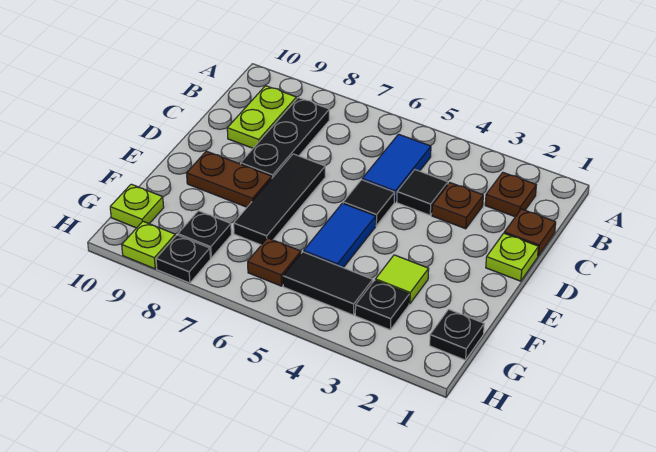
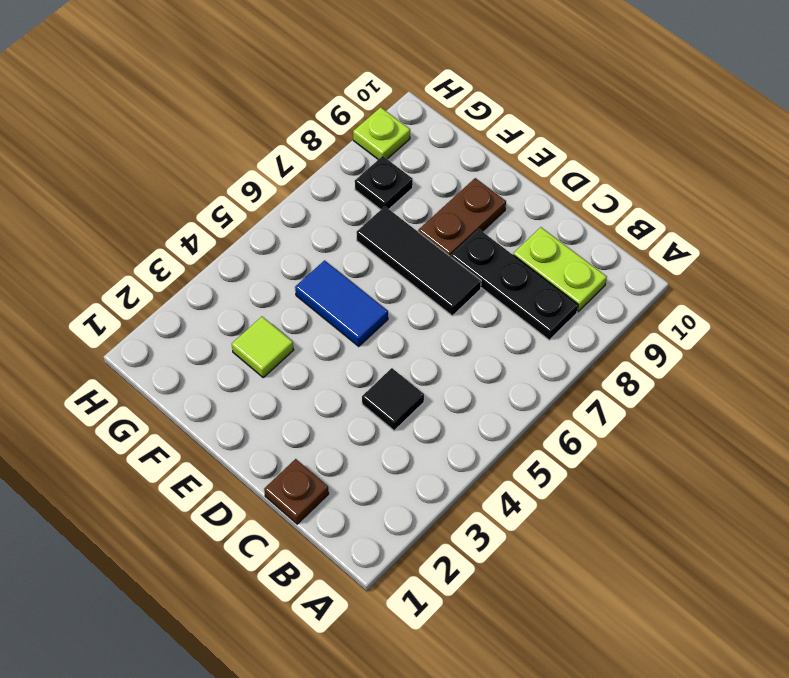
none -> brown 1x1 plate [485,173,536,217]
none -> blue 1x2 tile [362,134,431,202]
none -> brown 1x1 plate [432,183,483,229]

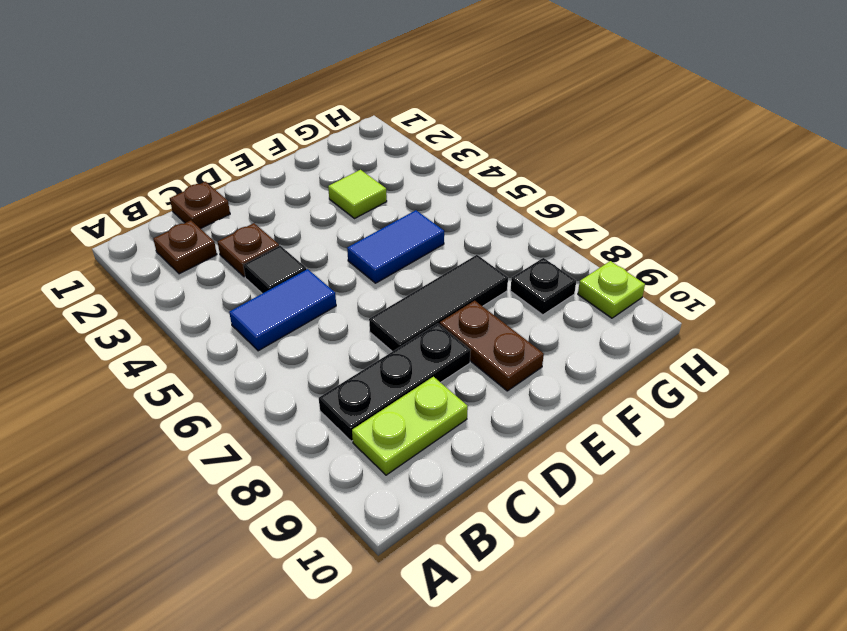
none -> lime 1x1 plate [486,233,538,281]
none -> black 1x1 tile [343,180,395,226]
none -> black 1x1 plate [430,309,484,360]

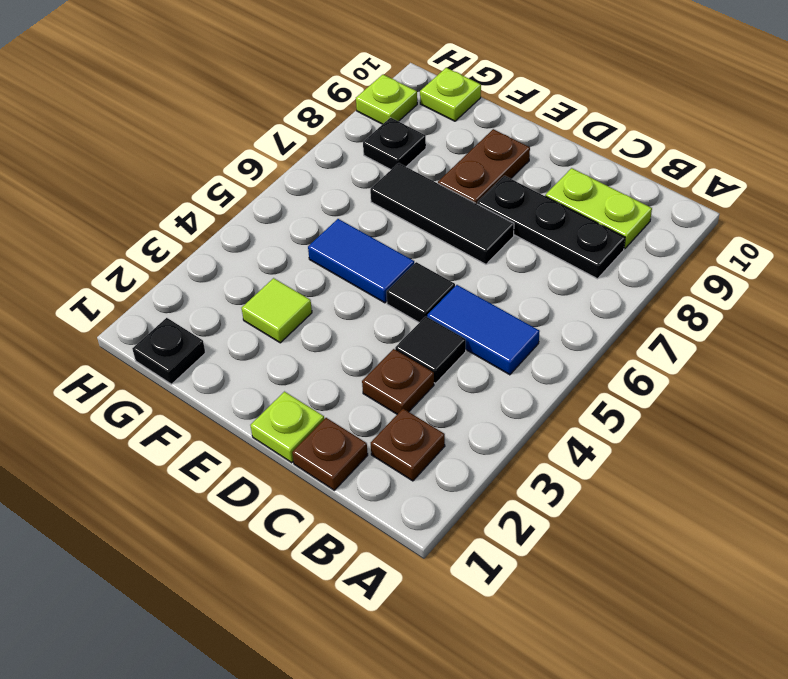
none -> black 1x1 plate [355,280,409,330]
none -> black 1x2 tile [283,252,373,315]
none -> brown 1x1 plate [248,238,301,286]

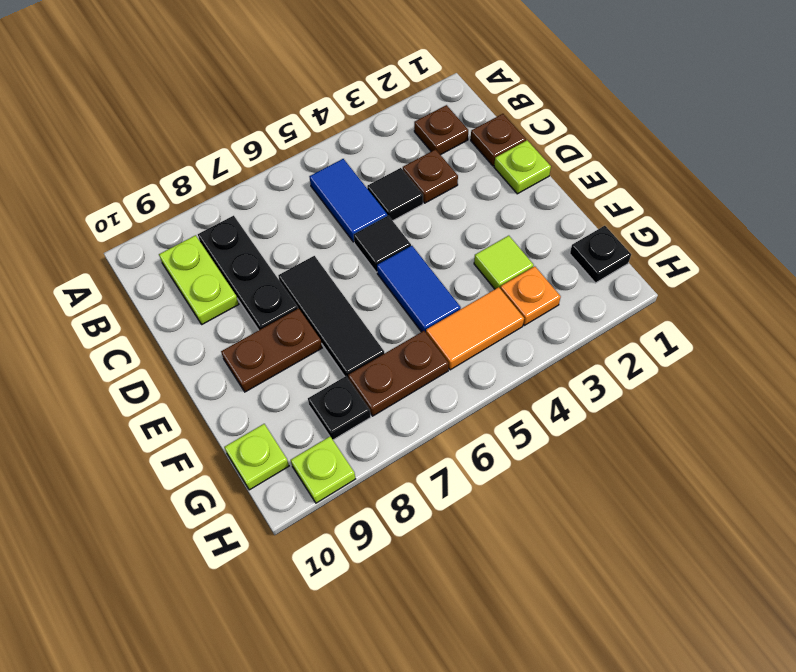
orange 1x1 plate [500,266,561,325] -> black 1x1 plate [355,280,409,330]
orange 1x2 tile [426,287,524,370] -> black 1x2 tile [283,252,373,315]
brown 1x2 plate [348,331,449,416] -> brown 1x1 plate [248,238,301,286]
none -> black 1x1 plate [156,235,210,283]

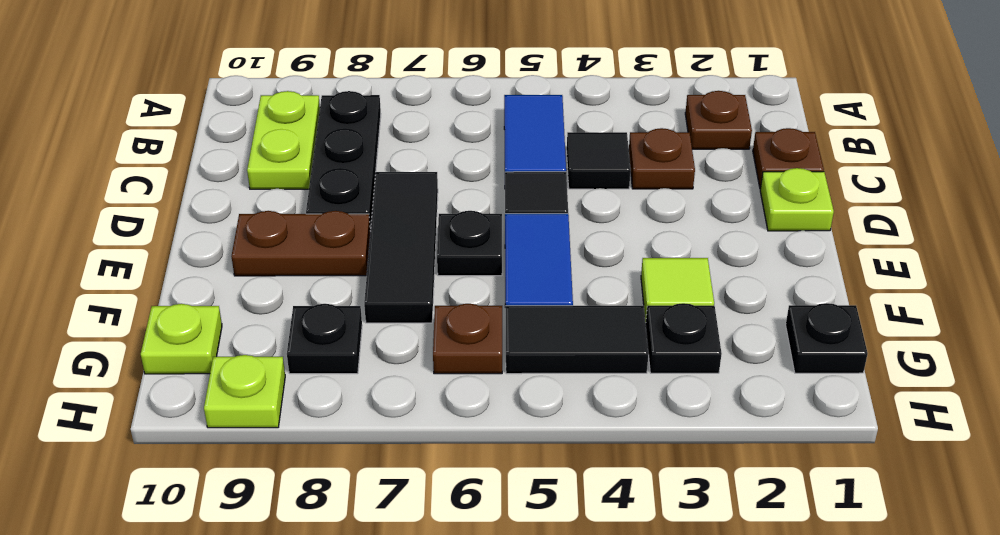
black 1x1 plate [437,211,502,276] -> black 1x1 plate moved to [156,235,210,283]

